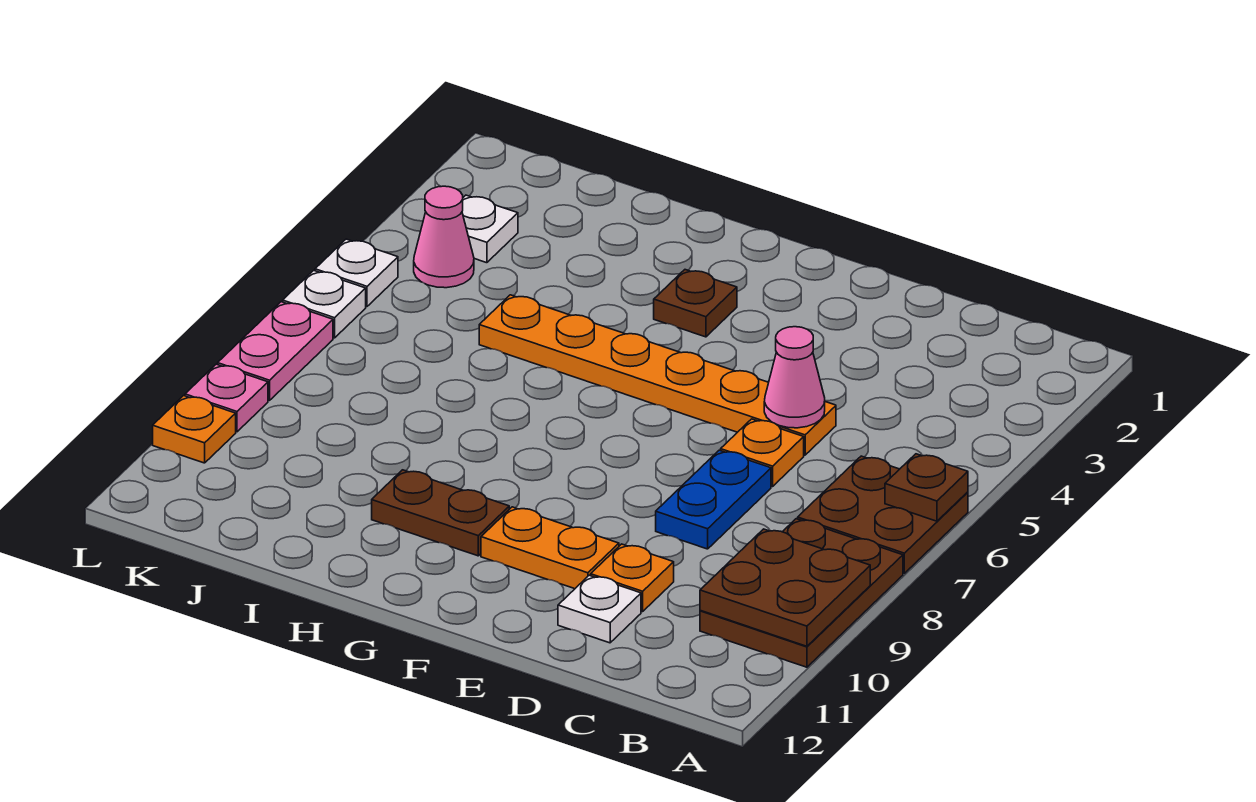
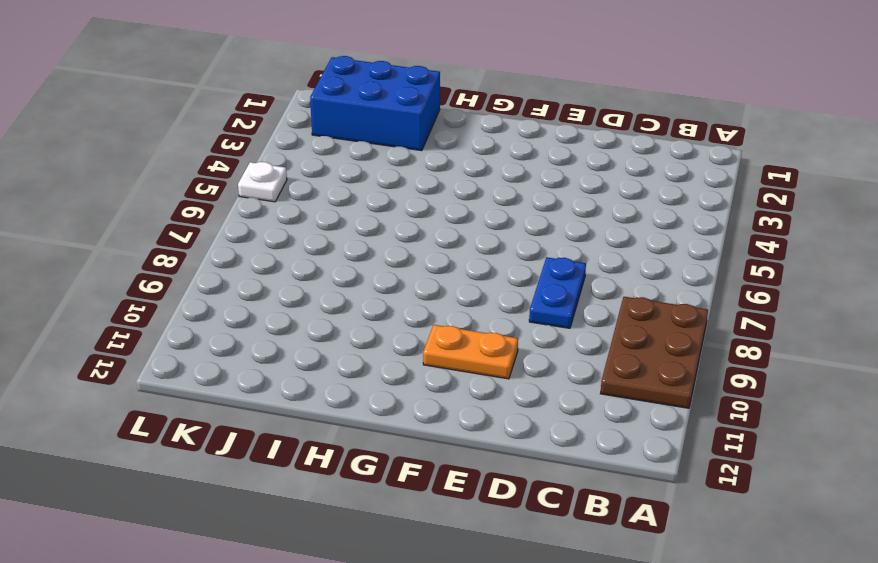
blue 2x3 brick [310,56,440,151] -> none
none -> brown 2x2 plate [798,456,968,573]
none -> orange 1x6 plate [479,295,836,455]
none -> orange 1x1 plate [721,419,804,486]

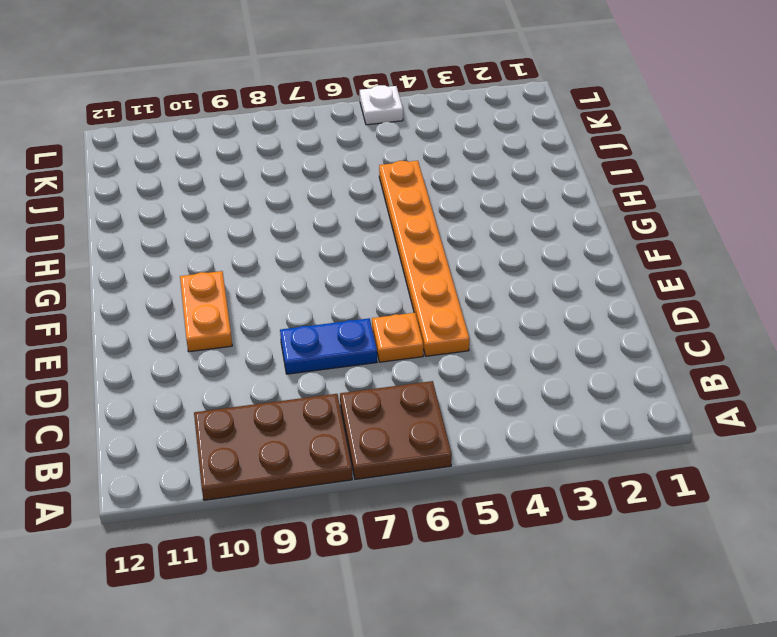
none -> orange 1x1 plate [591,544,674,612]
none -> white 1x1 plate [558,575,641,643]
none -> brown 1x1 plate [654,270,737,337]

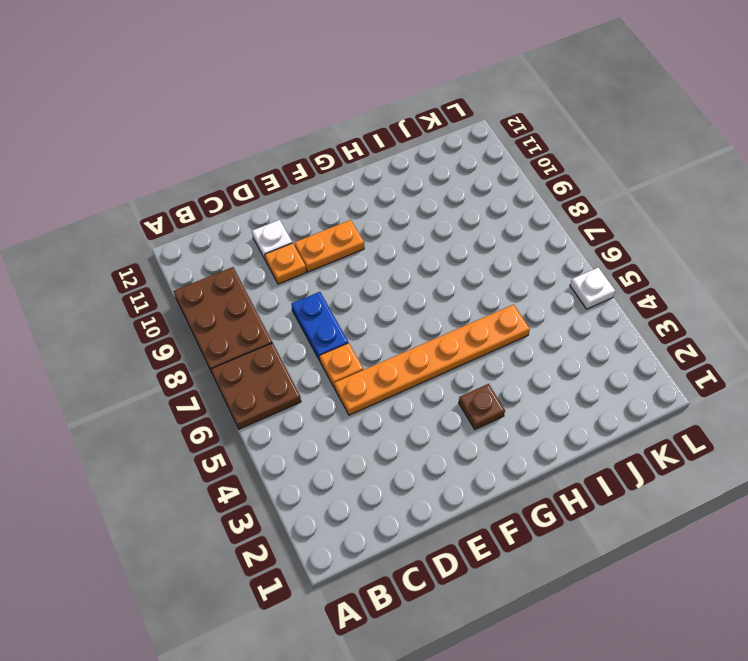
none -> brown 1x2 plate [372,470,509,556]
none -> white 1x1 plate [462,195,518,263]
none -> pink 1x1 cone [414,186,474,288]

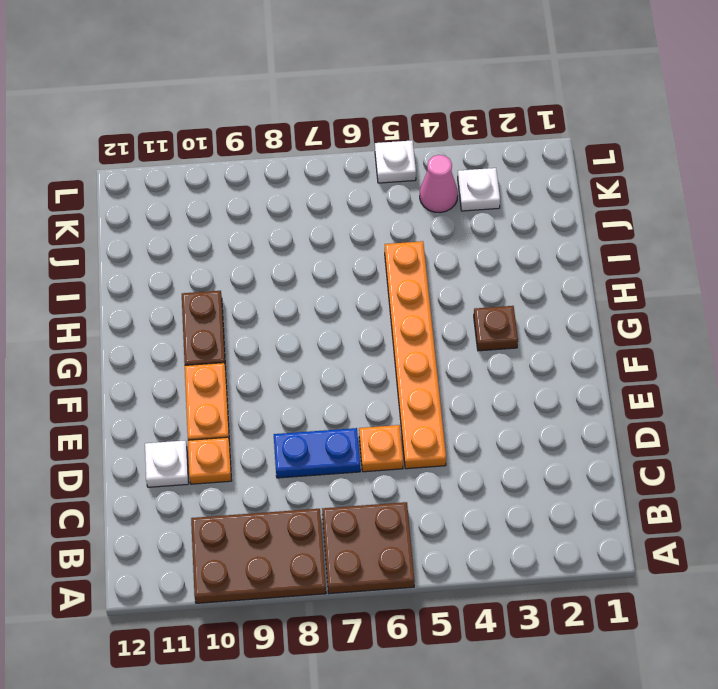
none -> white 1x1 plate [283,270,366,338]
none -> pink 1x2 plate [218,302,333,400]
none -> pink 1x1 plate [185,364,268,432]

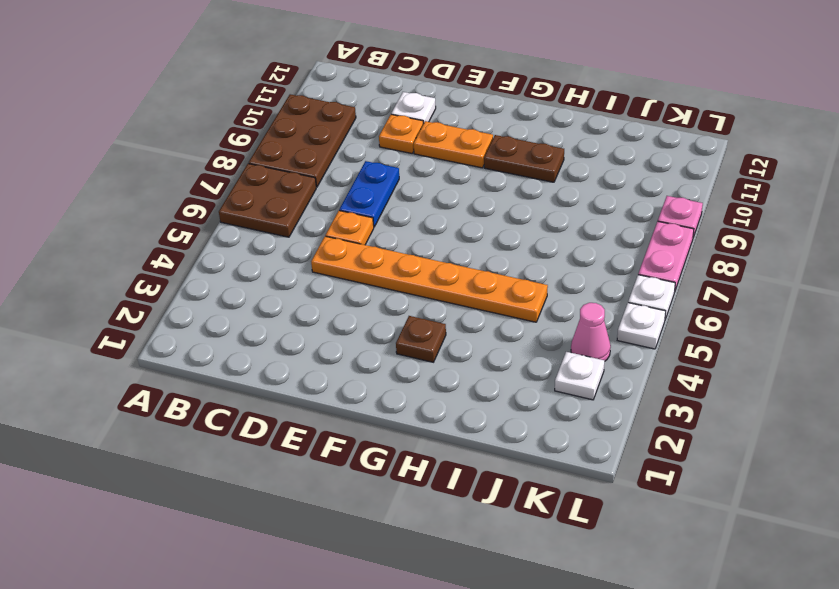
none -> orange 1x1 plate [153,396,236,463]
none -> brown 1x1 plate [885,454,968,521]
none -> brown 2x2 plate [700,529,870,646]

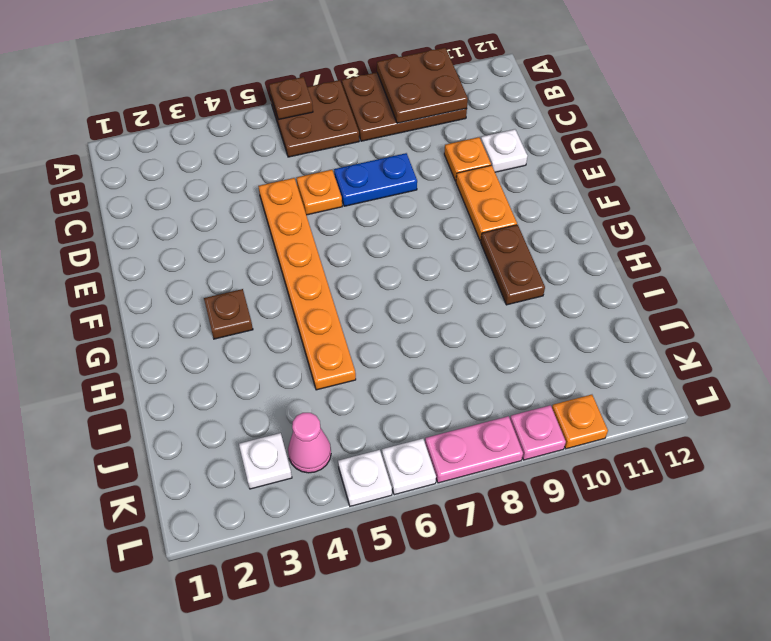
none -> pink 1x1 cone [764,327,825,428]

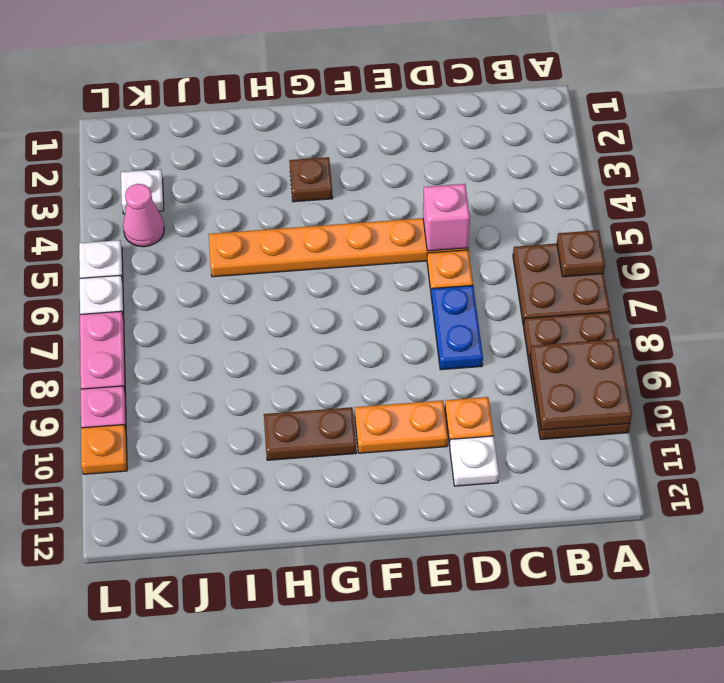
pink 1x1 brick [423,184,470,251] -> pink 1x1 cone [764,327,825,428]

